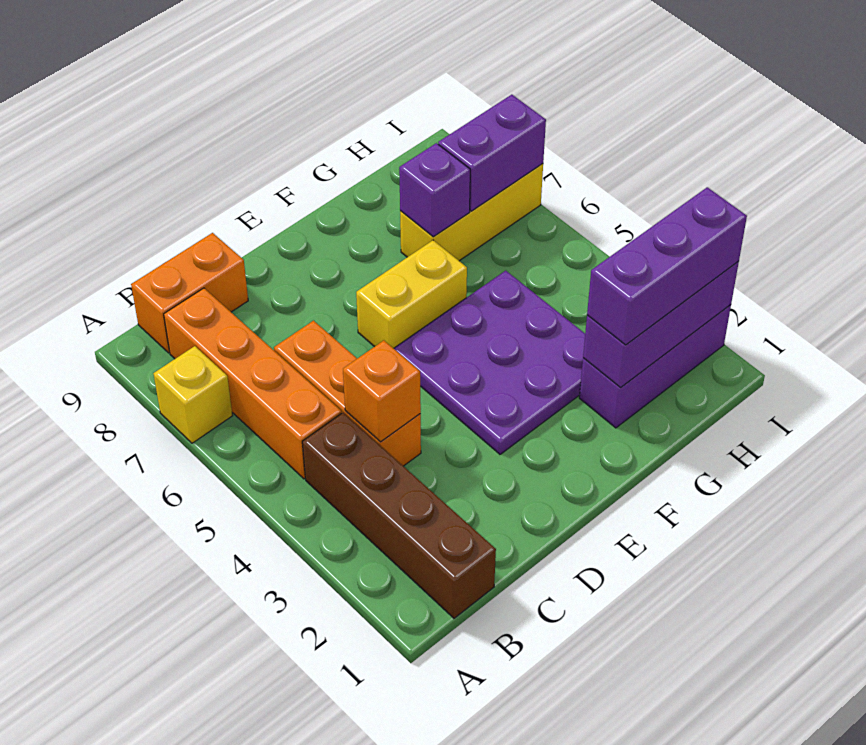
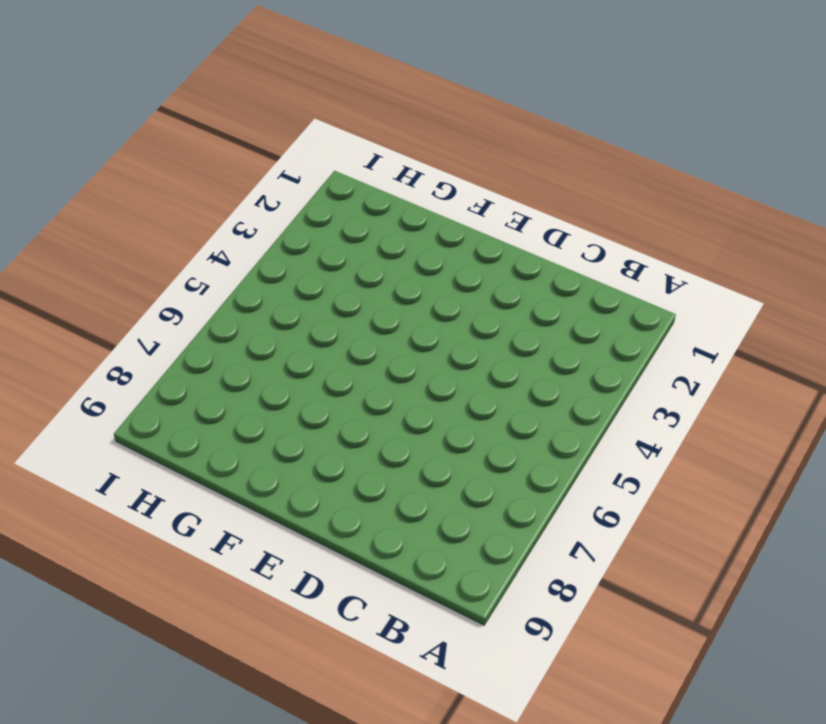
none -> yellow 1x1 brick [153,346,233,443]
none -> brown 1x4 brick [302,413,496,618]
none -> orange 1x4 brick [164,288,342,479]

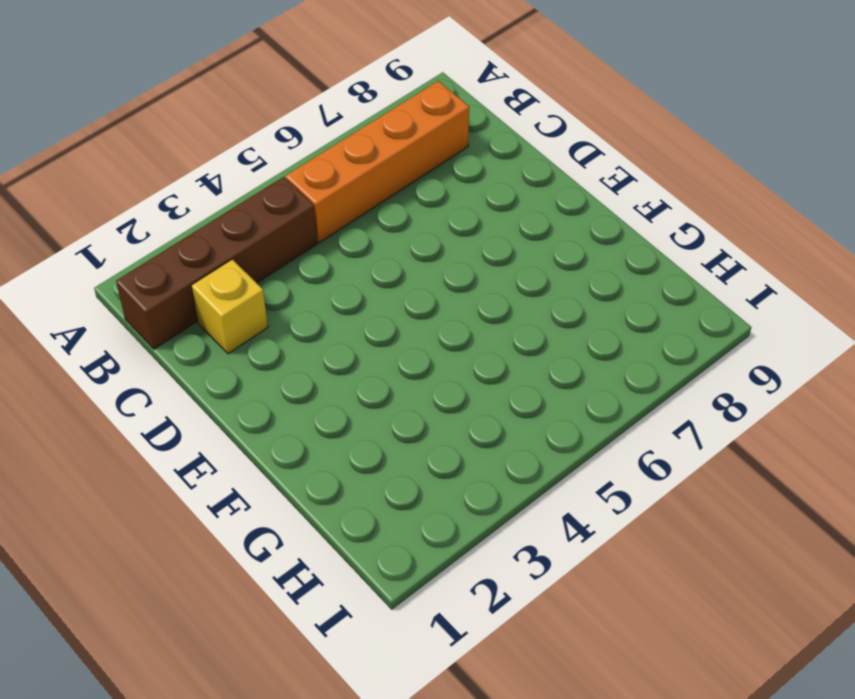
yellow 1x1 brick [191,259,268,354] -> yellow 1x1 brick moved to [153,346,233,443]
none -> orange 1x2 brick [131,233,248,353]
none -> orange 1x3 brick [274,321,421,466]
none -> purple 3x3 plate [394,271,585,454]

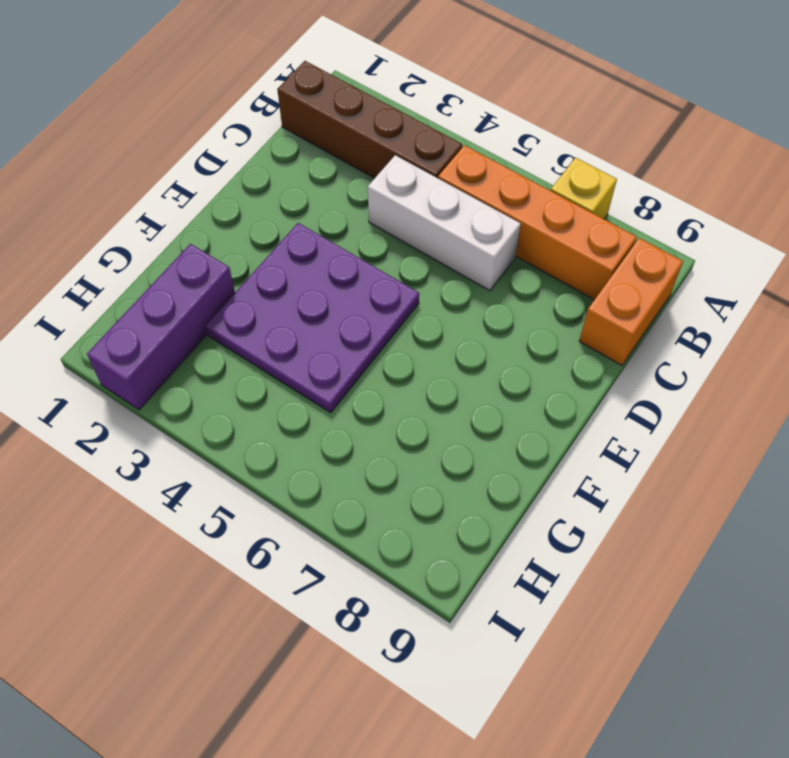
white 1x3 brick [368,155,521,291] -> orange 1x3 brick [274,321,421,466]
none -> yellow 1x2 brick [356,240,467,348]
none -> yellow 1x3 brick [400,164,543,261]
none -> orange 1x1 brick [343,340,421,442]

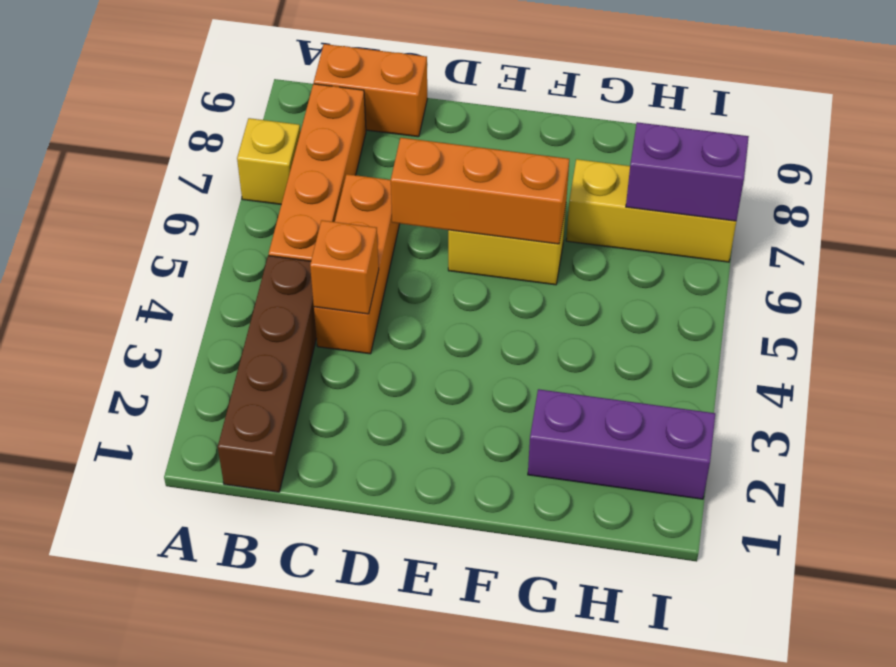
orange 1x3 brick [391,138,569,244] -> none
none -> purple 3x3 plate [394,271,585,454]
none -> purple 1x3 brick [583,261,739,387]
none -> purple 1x1 brick [399,143,470,237]

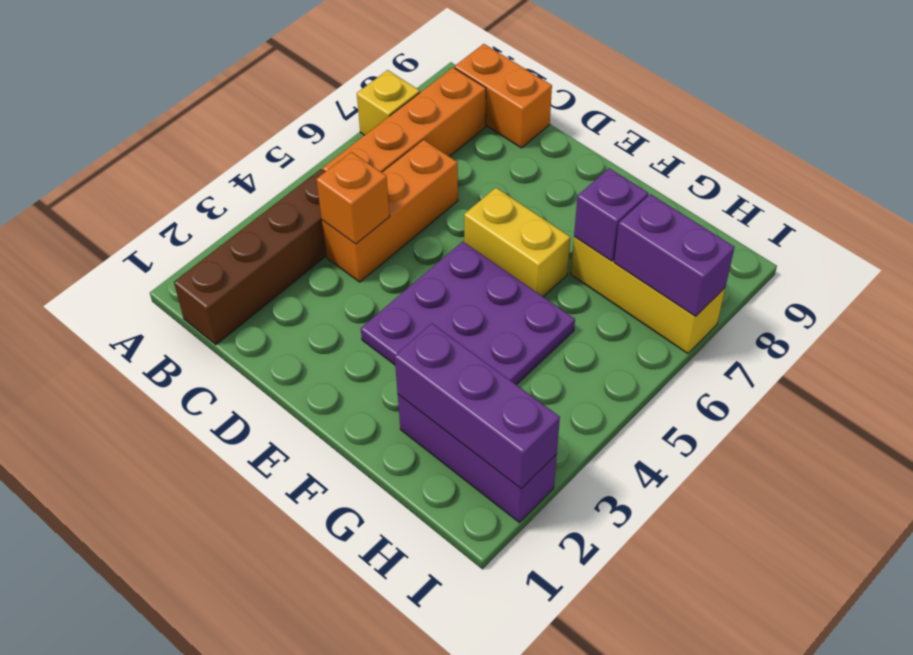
none -> purple 1x3 brick [587,187,747,345]

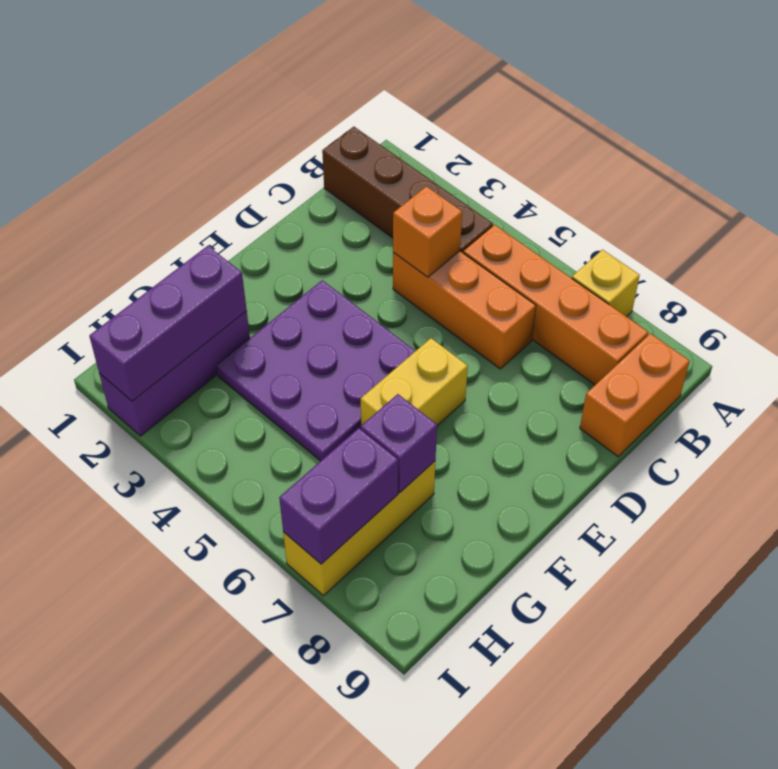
none -> purple 1x3 brick [587,187,747,345]

